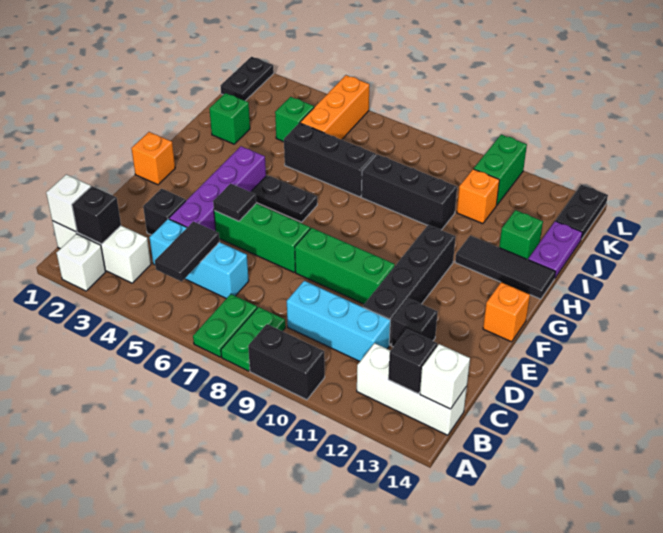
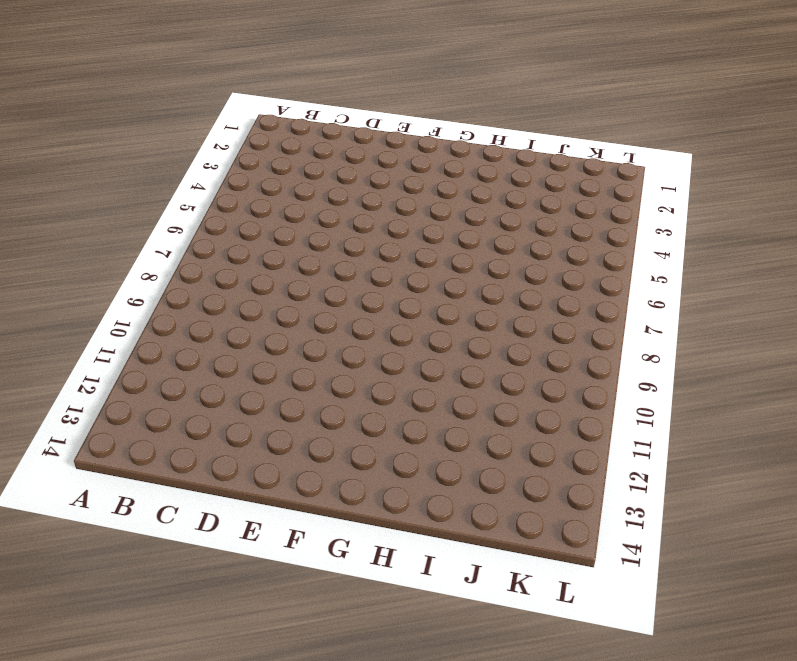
none -> white 1x1 brick [56,234,106,291]
none -> green 1x2 plate [193,294,257,357]
none -> green 1x2 plate [221,307,285,371]
none -> black 1x2 brick [248,324,325,400]

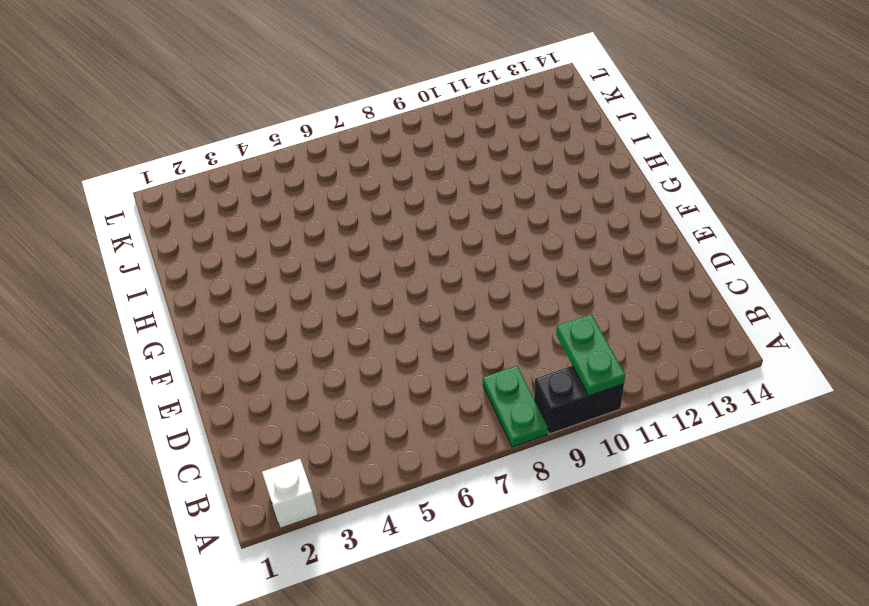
green 1x2 plate [556,314,625,396] -> green 1x2 plate moved to [193,294,257,357]
none -> white 1x3 brick [52,221,151,283]
none -> white 1x3 brick [357,343,467,435]
none -> cyan 1x3 brick [149,219,249,299]
none -> cyan 1x3 brick [287,281,390,361]

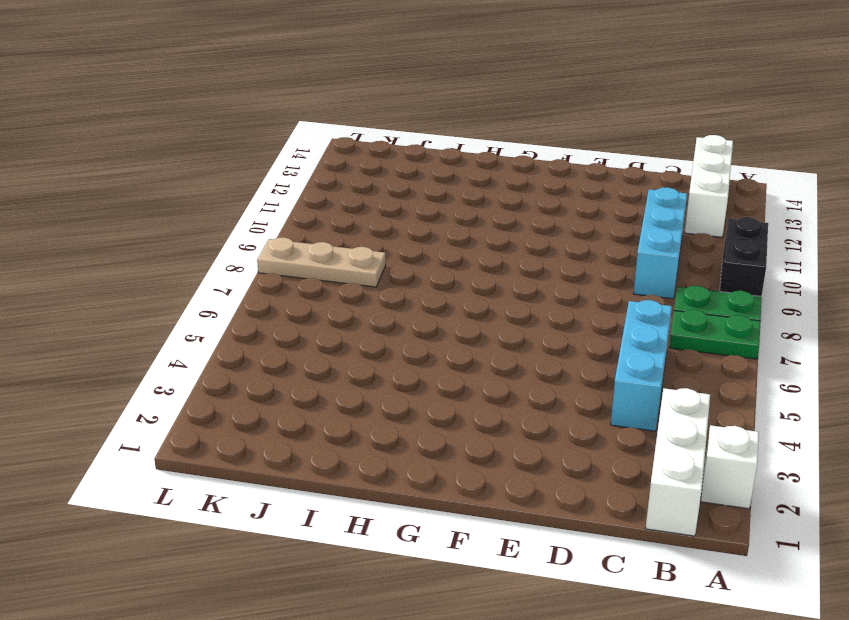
tan 1x3 plate [257,237,386,287] -> none
none -> black 1x1 brick [143,189,186,235]
none -> purple 1x4 brick [169,146,266,231]
none -> black 1x4 brick [363,225,456,345]
none -> black 1x1 brick [391,299,437,347]

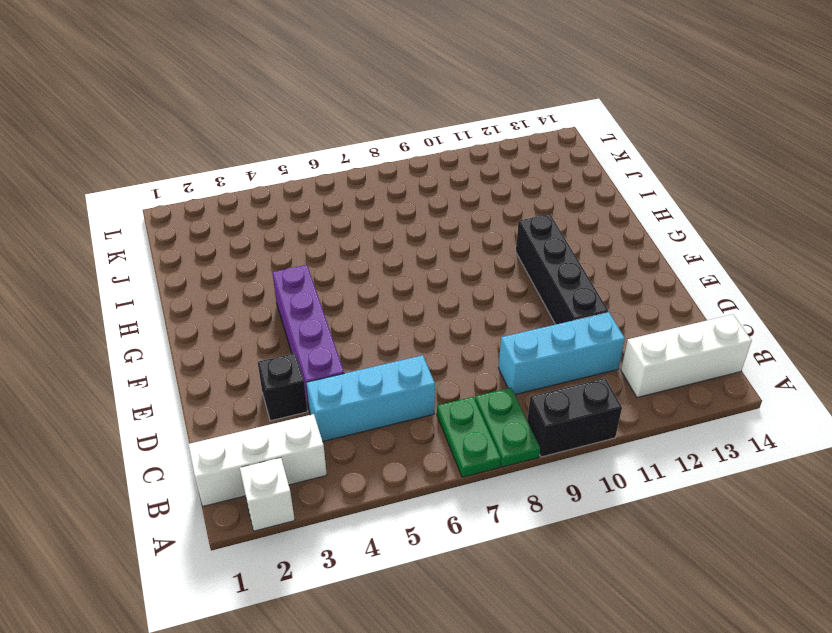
none -> black 1x1 brick [391,299,437,347]
none -> green 1x3 brick [214,204,310,272]
none -> green 1x3 brick [295,228,395,304]
none -> orange 1x1 brick [131,132,175,185]

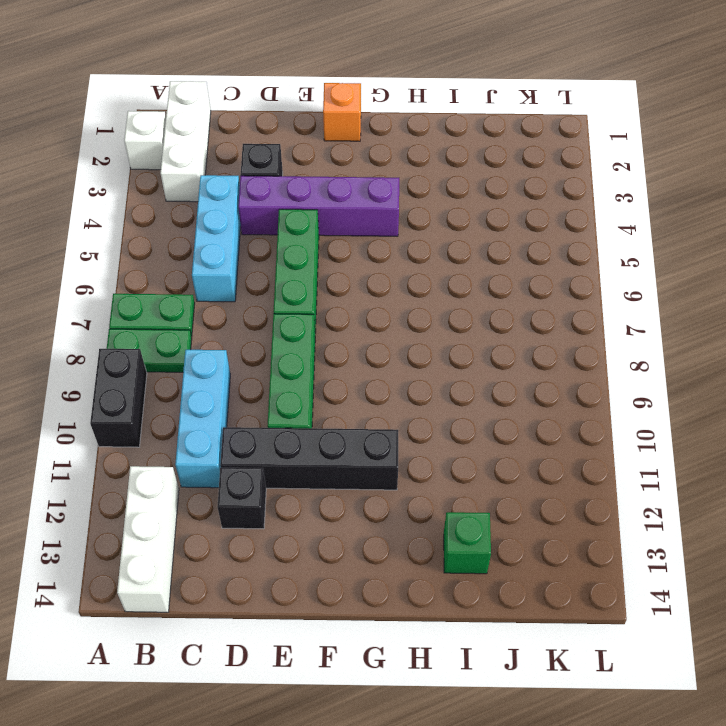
none -> orange 1x1 brick [483,282,530,342]
none -> black 1x2 plate [251,175,317,222]
none -> black 1x3 tile [455,236,556,299]
none -> green 1x1 brick [209,93,250,144]

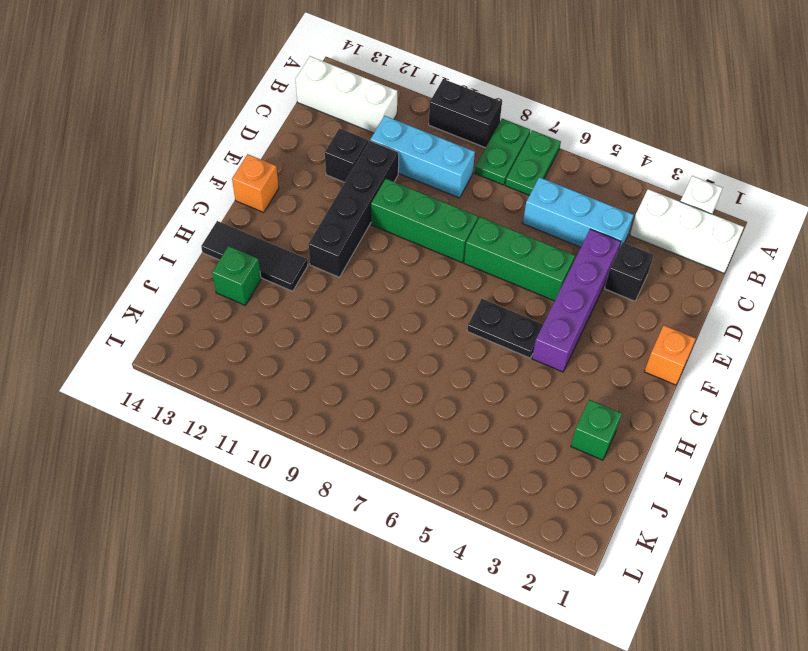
none -> black 1x3 brick [284,123,376,197]
none -> black 1x3 brick [361,154,457,230]
none -> purple 1x2 plate [528,221,582,279]
none -> green 1x1 brick [275,97,314,142]

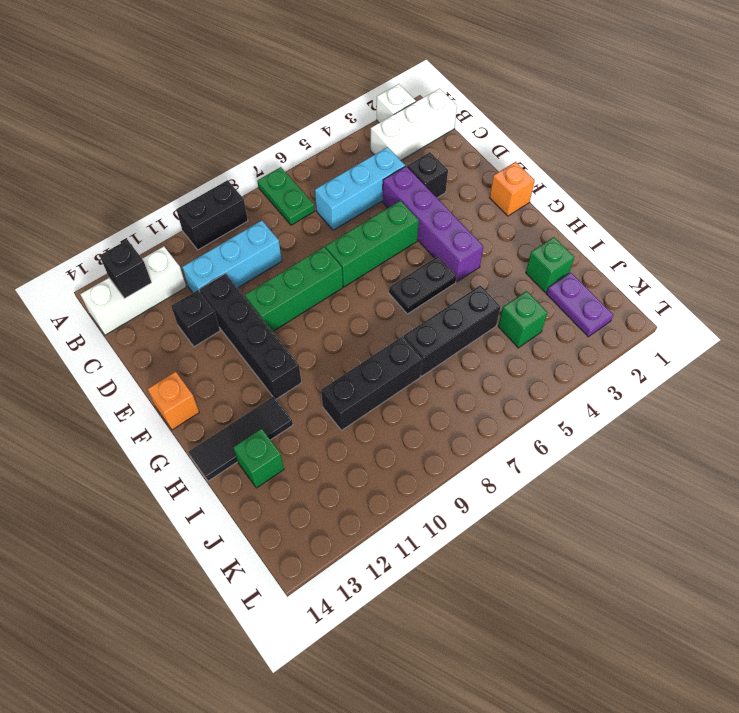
purple 1x2 plate [547,273,613,337] -> purple 1x2 plate moved to [528,221,582,279]
none -> green 1x2 plate [221,307,285,371]
none -> orange 1x3 brick [300,75,369,140]
none -> orange 1x1 brick [457,169,500,224]
none -> black 1x2 plate [220,57,274,101]

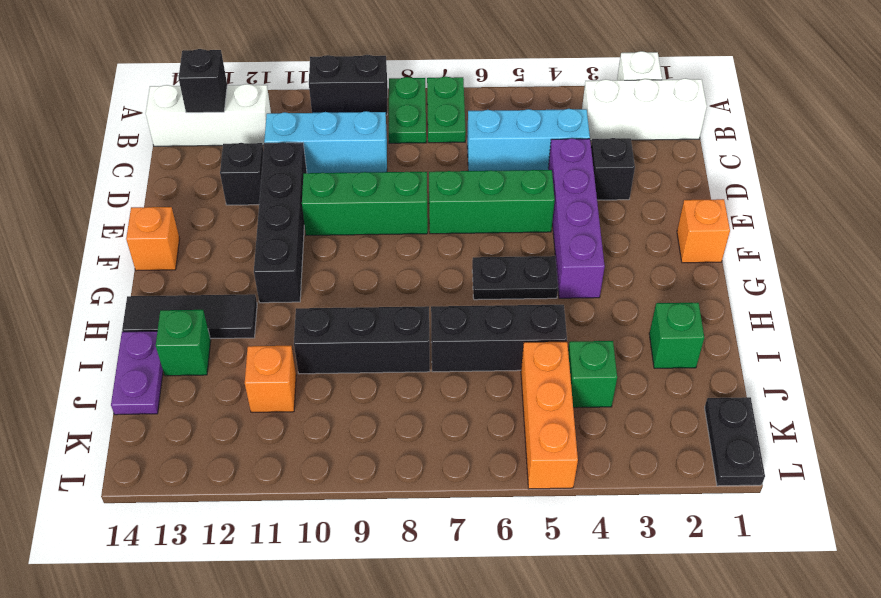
none -> green 1x2 brick [474,135,527,205]
none -> black 1x2 plate [556,185,608,239]
none -> white 1x1 brick [46,174,91,232]
none -> black 1x1 brick [72,186,121,244]

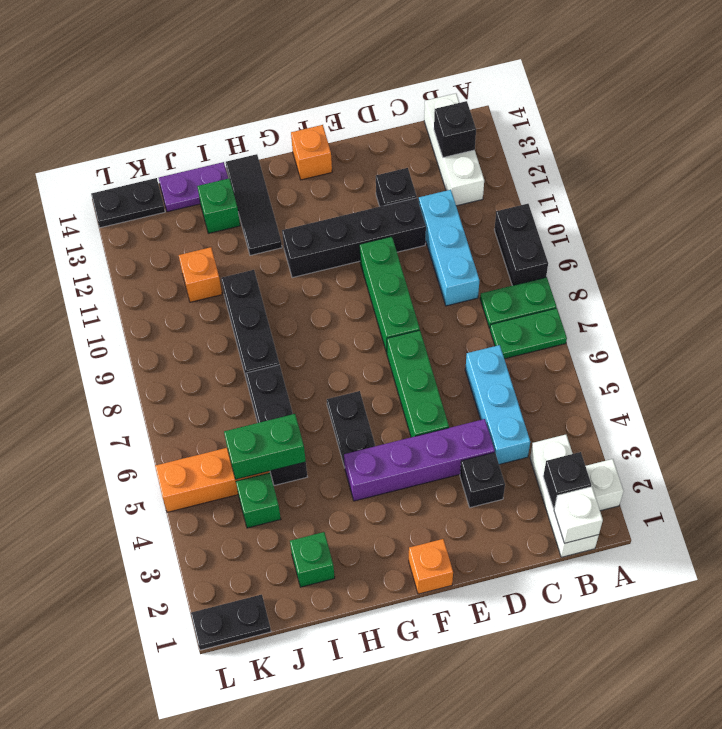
green 1x2 brick [224,414,306,479] -> green 1x2 brick moved to [474,135,527,205]
none -> black 1x2 tile [155,221,220,282]
none -> white 1x1 brick [420,344,470,409]
none -> black 1x1 tile [213,183,256,221]

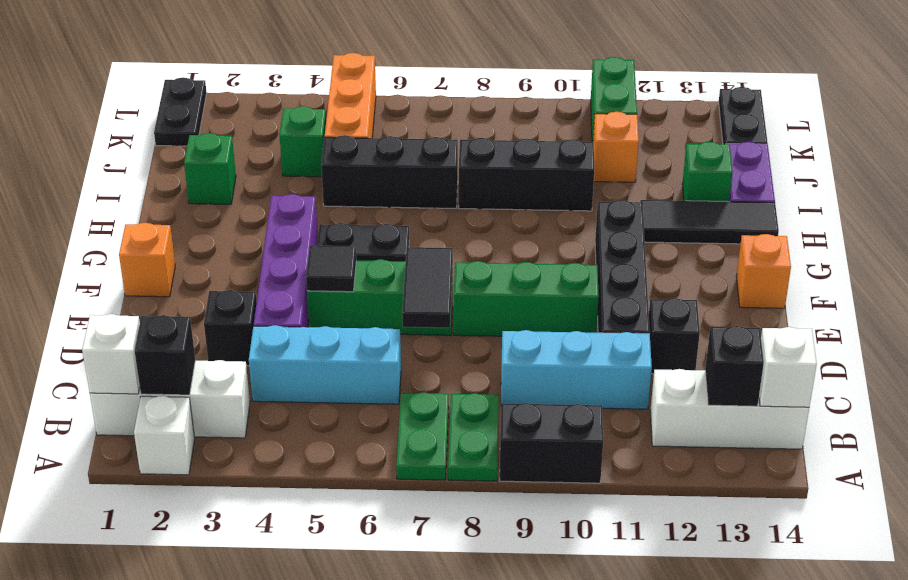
black 1x2 tile [402,247,453,328] -> black 1x2 tile moved to [155,221,220,282]

